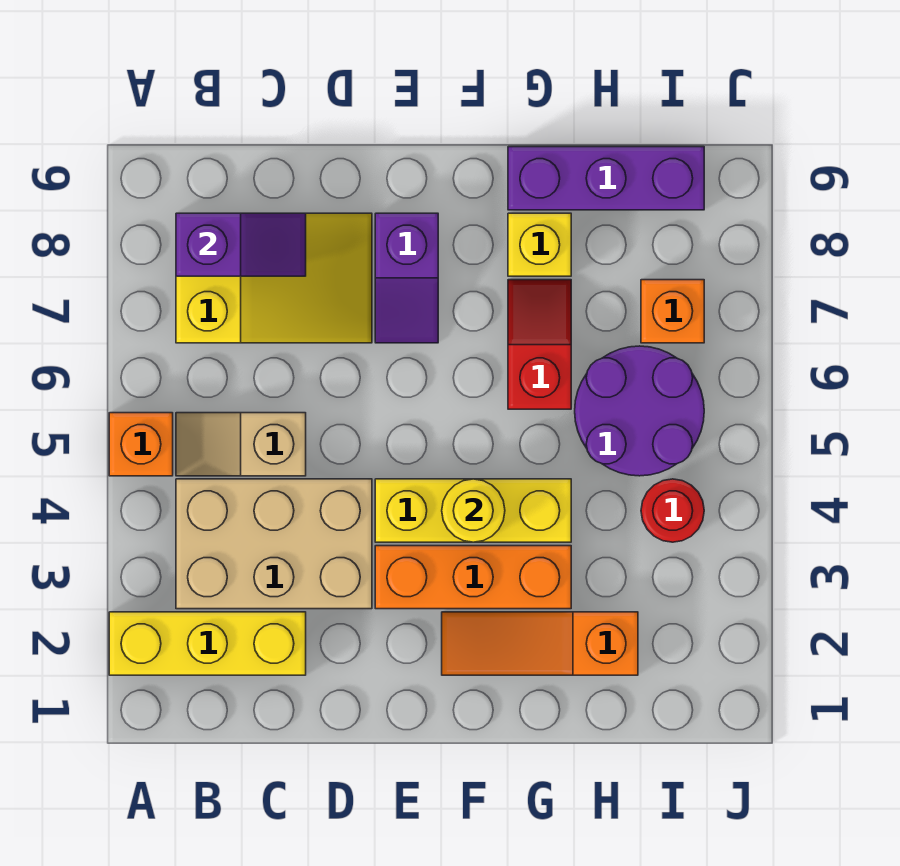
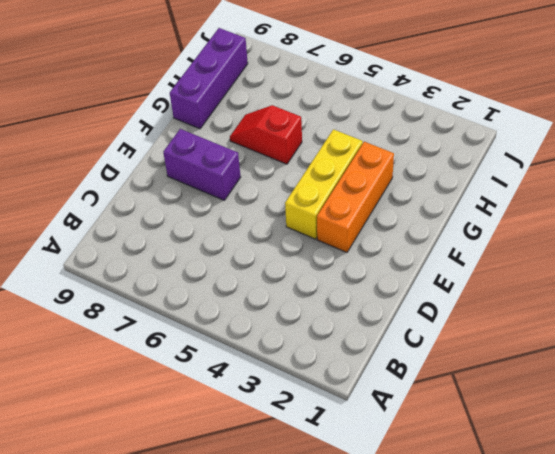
purple 1x2 brick [163,129,241,200] -> purple 1x2 slope [375,213,438,343]
none -> yellow 1x3 brick [109,612,306,675]
none -> orange 1x1 brick [109,413,173,476]
none -> tan 2x3 brick [176,479,372,609]

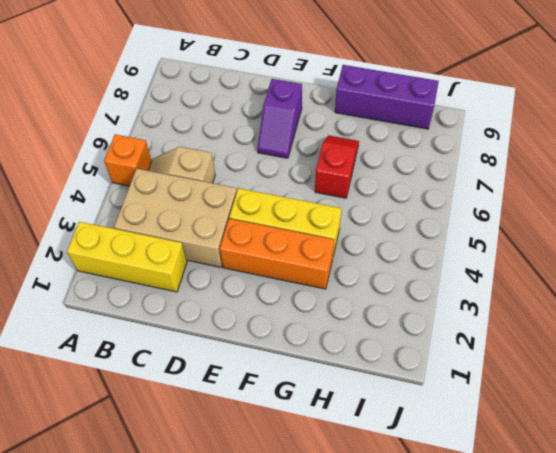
none -> yellow 2x3 slope [176,213,372,343]
none -> orange 1x3 slope [442,612,638,675]
none -> yellow 1x1 brick [508,213,571,276]

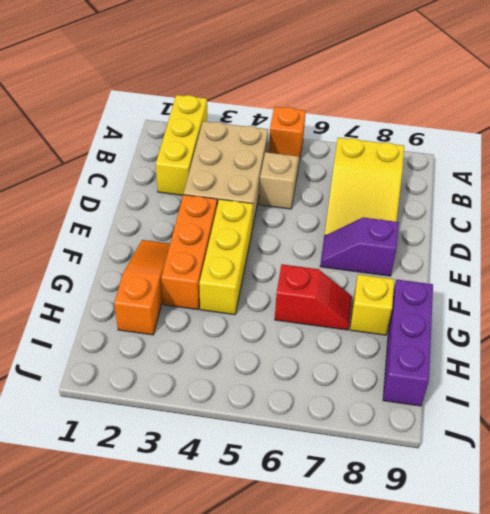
none -> purple 2x2 round brick [575,346,704,476]
none -> red 1x1 round brick [641,479,704,542]
none -> orange 1x1 brick [641,280,704,343]

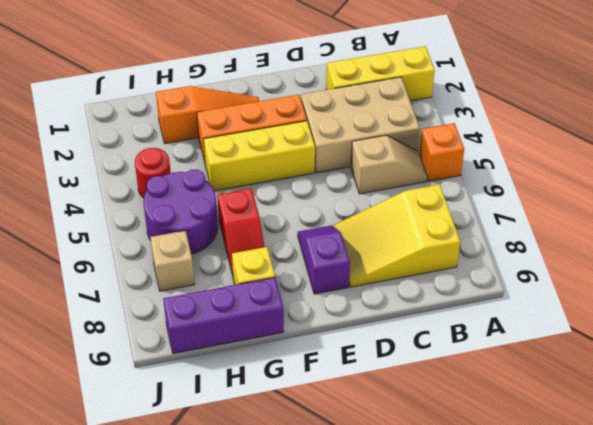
tan 1x1 brick [150,231,195,291] -> orange 1x1 brick [641,280,704,343]
none -> purple 1x2 slope [176,213,306,276]
none -> yellow 1x1 round brick [442,479,505,542]

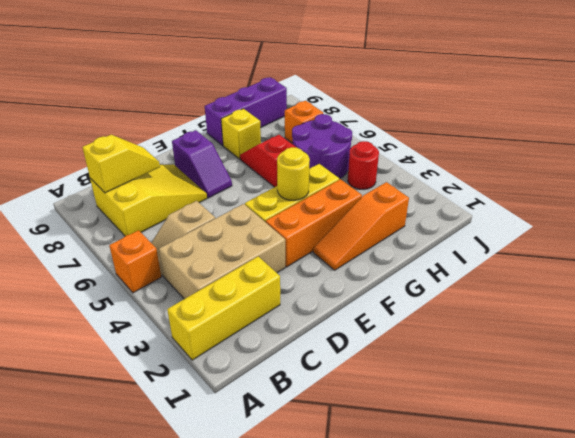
yellow 1x2 slope [83,135,160,193] -> purple 1x2 slope [176,213,306,276]

